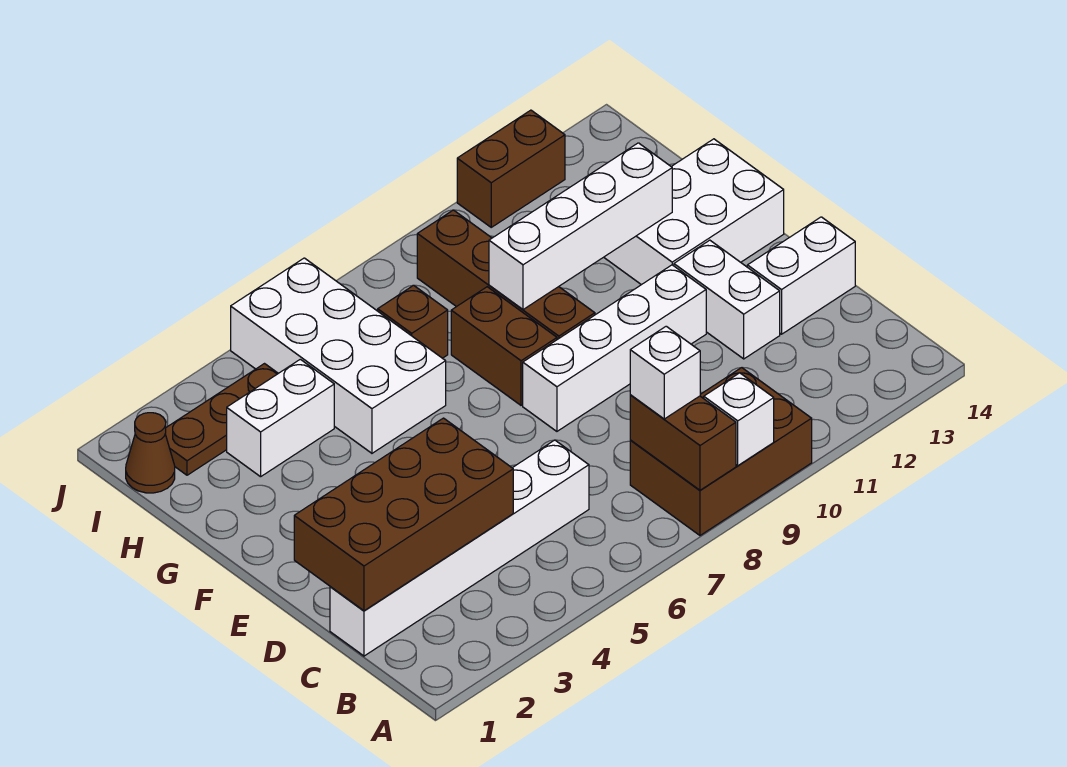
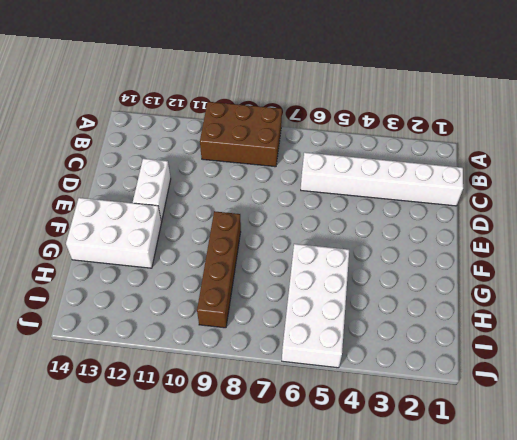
none -> white 1x2 brick [747,217,855,334]
none -> white 1x4 brick [523,265,706,431]
none -> brown 1x2 brick [451,287,557,405]

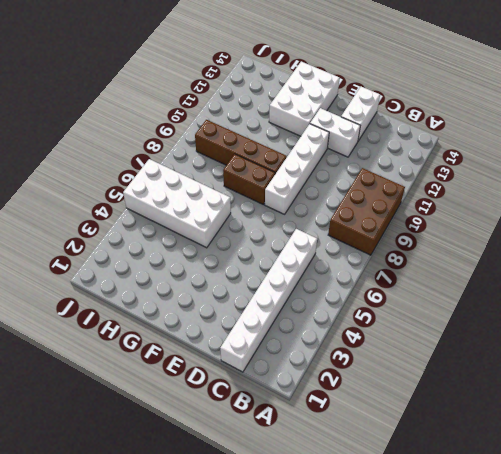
none -> white 1x2 brick [227,359,334,477]
none -> brown 1x1 brick [378,285,448,358]
none -> brown 1x1 cone [126,413,175,493]

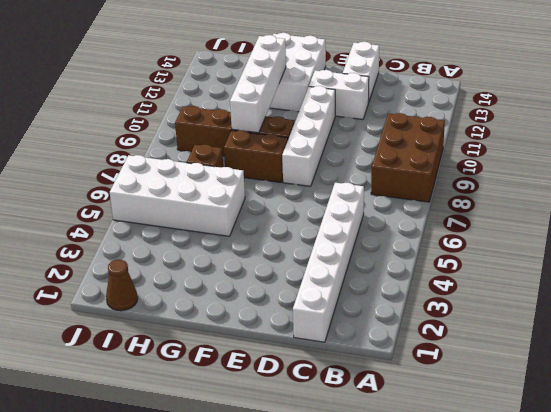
none -> white 1x2 brick [227,359,334,477]
none -> brown 1x3 plate [165,364,278,475]
none -> brown 1x2 brick [457,110,565,227]

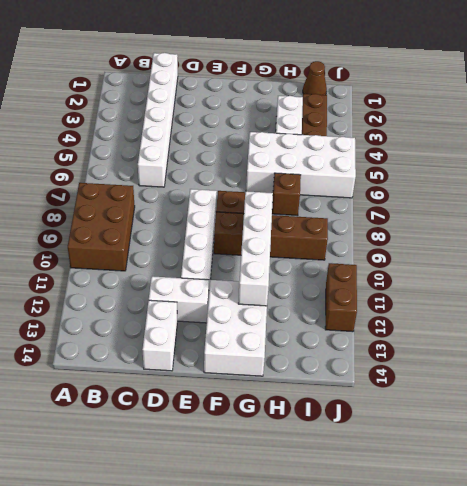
none -> brown 1x2 brick [630,395,736,490]
none -> white 1x1 brick [704,373,774,466]
none -> brown 2x4 brick [294,418,513,611]

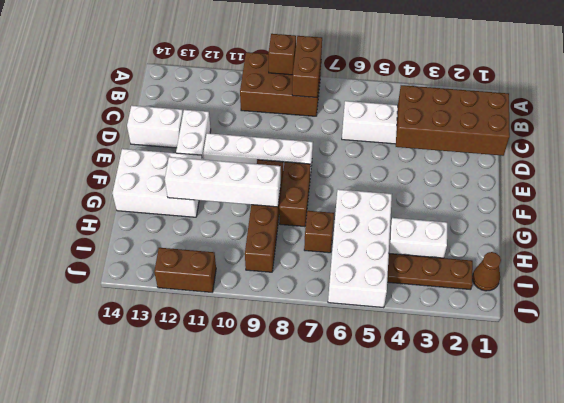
brown 1x1 brick [268,34,296,75] -> white 1x1 brick [704,373,774,466]
none -> white 1x1 brick [630,326,700,419]

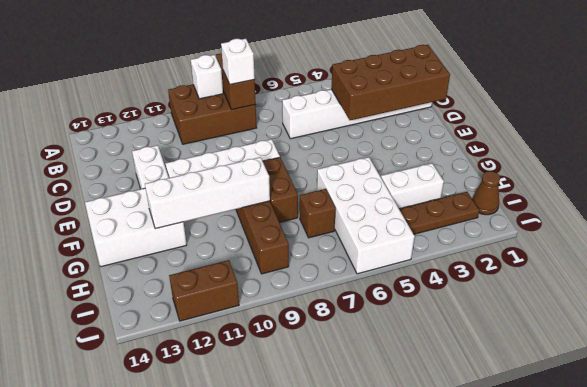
none -> white 1x2 brick [747,217,855,334]

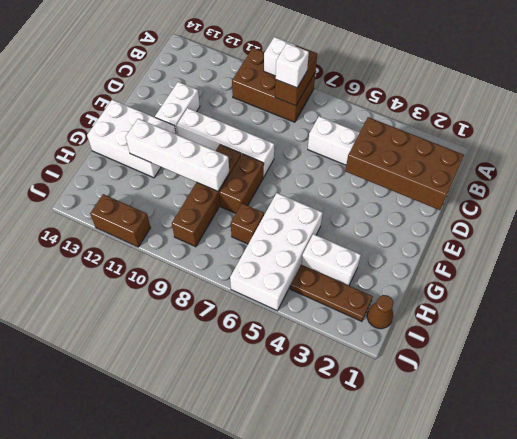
none -> white 1x2 brick [747,217,855,334]

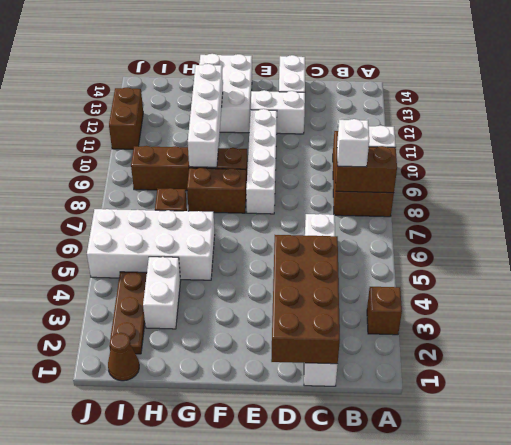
brown 1x1 brick [367,287,402,335] -> none

